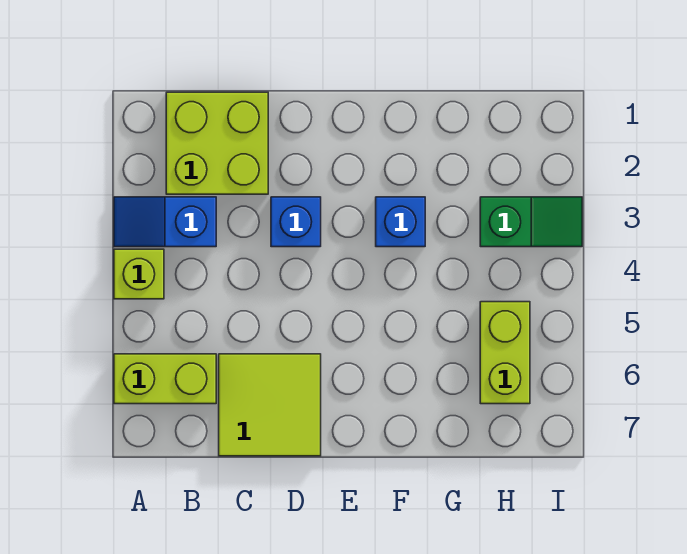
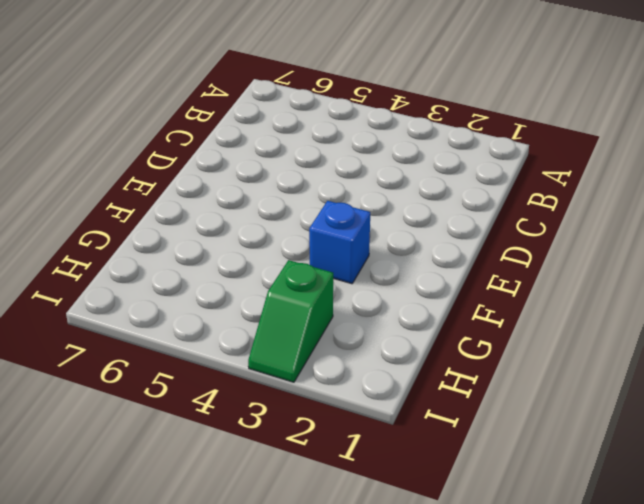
none -> blue 1x2 slope [114,197,216,247]
none -> lime 1x1 brick [114,249,164,299]

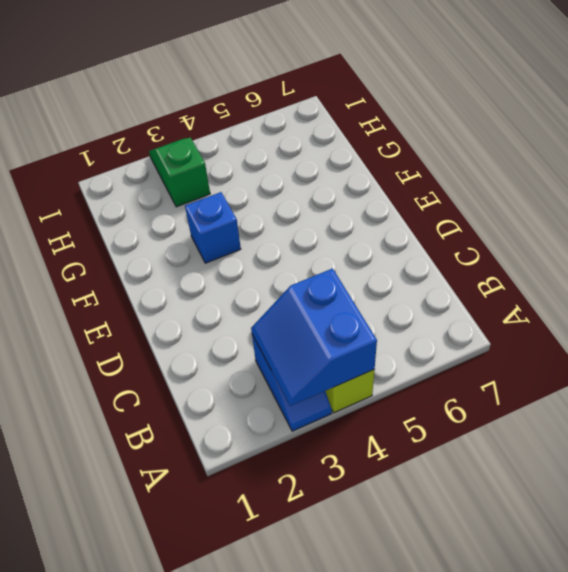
blue 2x2 slope [251,268,377,406] -> none
none -> lime 1x2 brick [114,354,216,404]
none -> lime 2x2 brick [166,92,268,194]

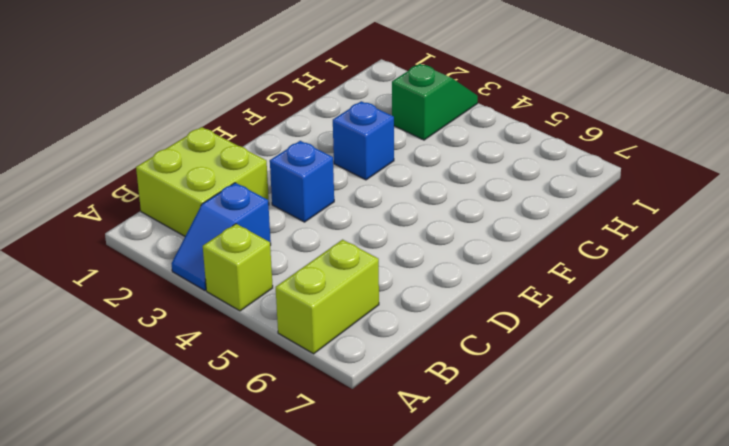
none -> lime 2x2 tile [219,354,321,456]
none -> lime 1x2 brick [480,302,530,404]

